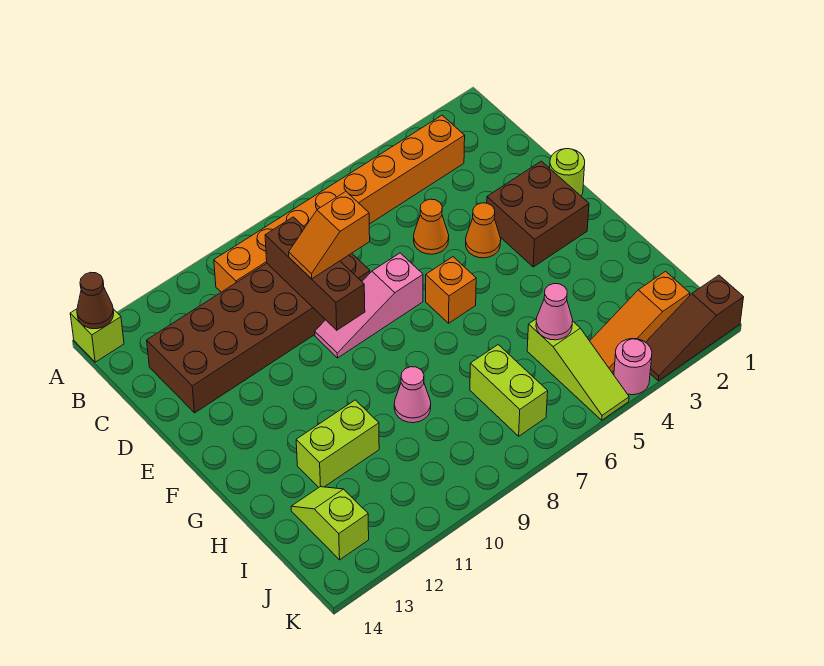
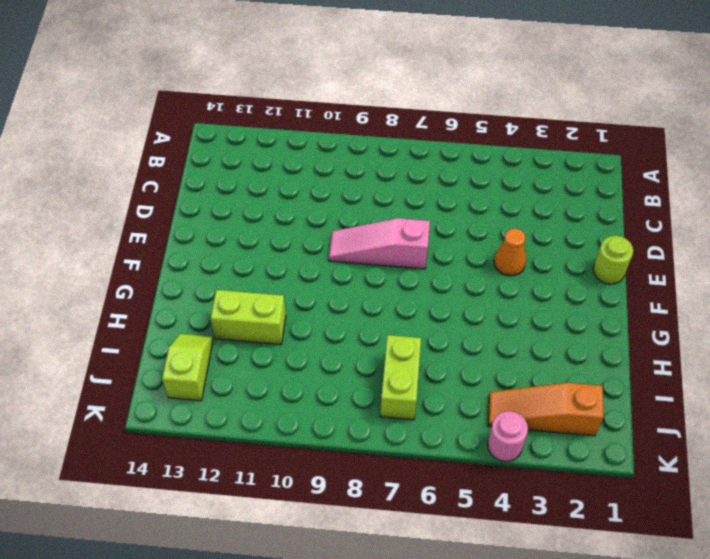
none -> lime 1x1 brick [70,309,124,362]
none -> orange 1x8 brick [214,115,465,292]
none -> brown 2x6 brick [147,253,370,413]

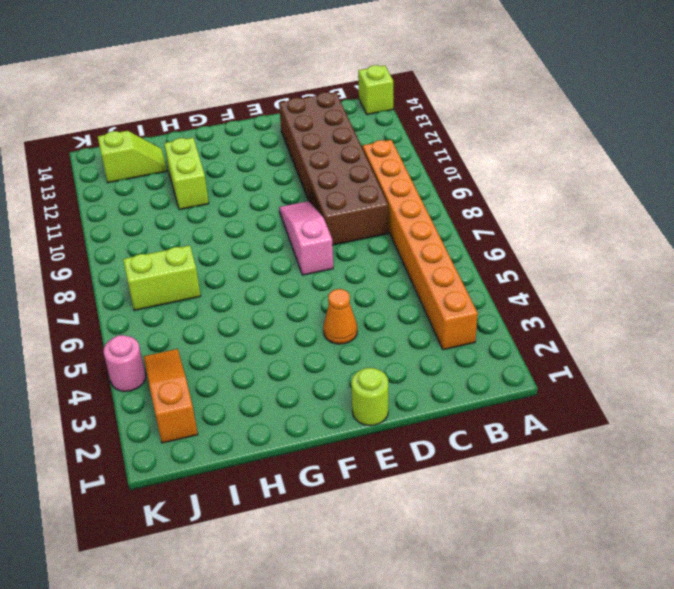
none -> orange 1x1 cone [414,199,449,254]
none -> brown 2x2 brick [487,161,589,267]
none -> orange 1x1 brick [426,257,476,323]

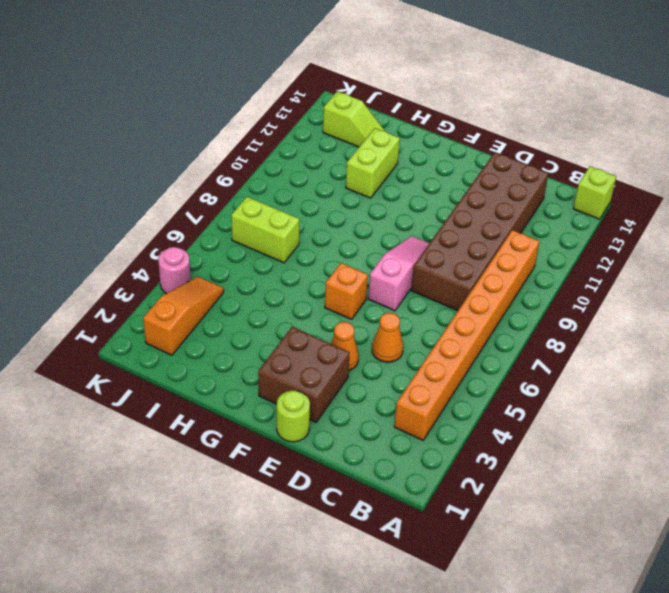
none -> pink 1x1 cone [394,367,431,423]
none -> lime 1x3 slope [527,319,629,420]
none -> brown 1x3 slope [646,275,744,381]

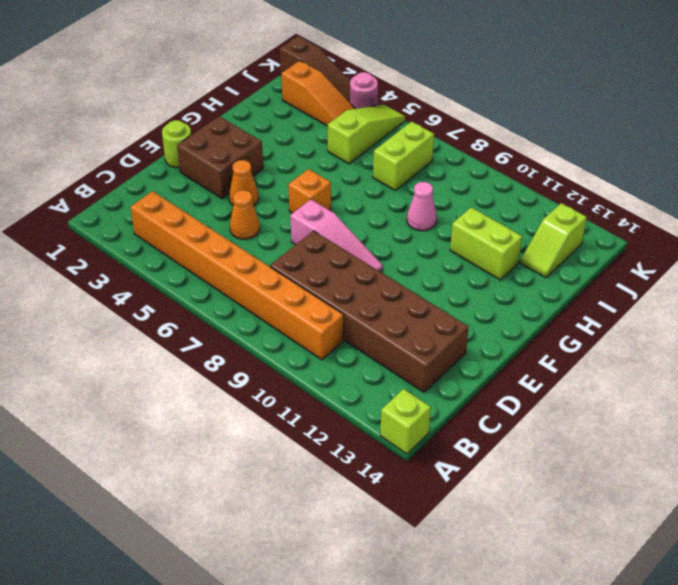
none -> brown 1x1 cone [77,272,114,329]
none -> brown 1x3 brick [265,217,365,330]
none -> pink 1x1 cone [536,284,573,340]

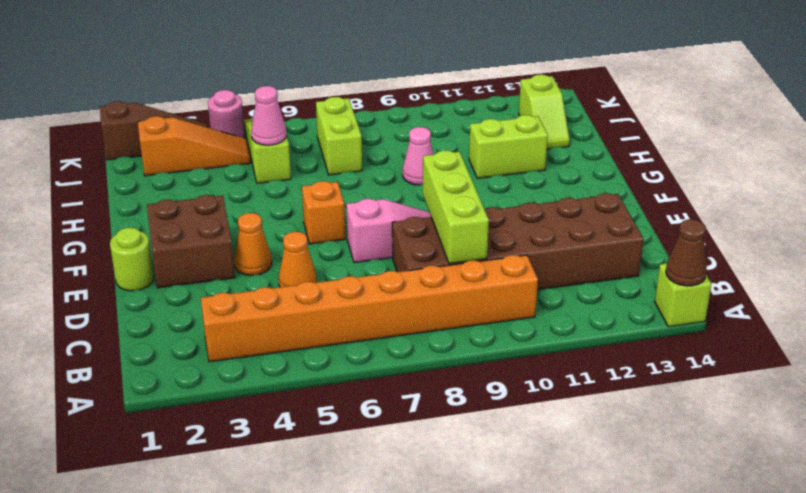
lime 1x3 brick [423,151,489,264] -> brown 1x3 brick [265,217,365,330]
none -> orange 1x2 slope [289,192,370,279]

